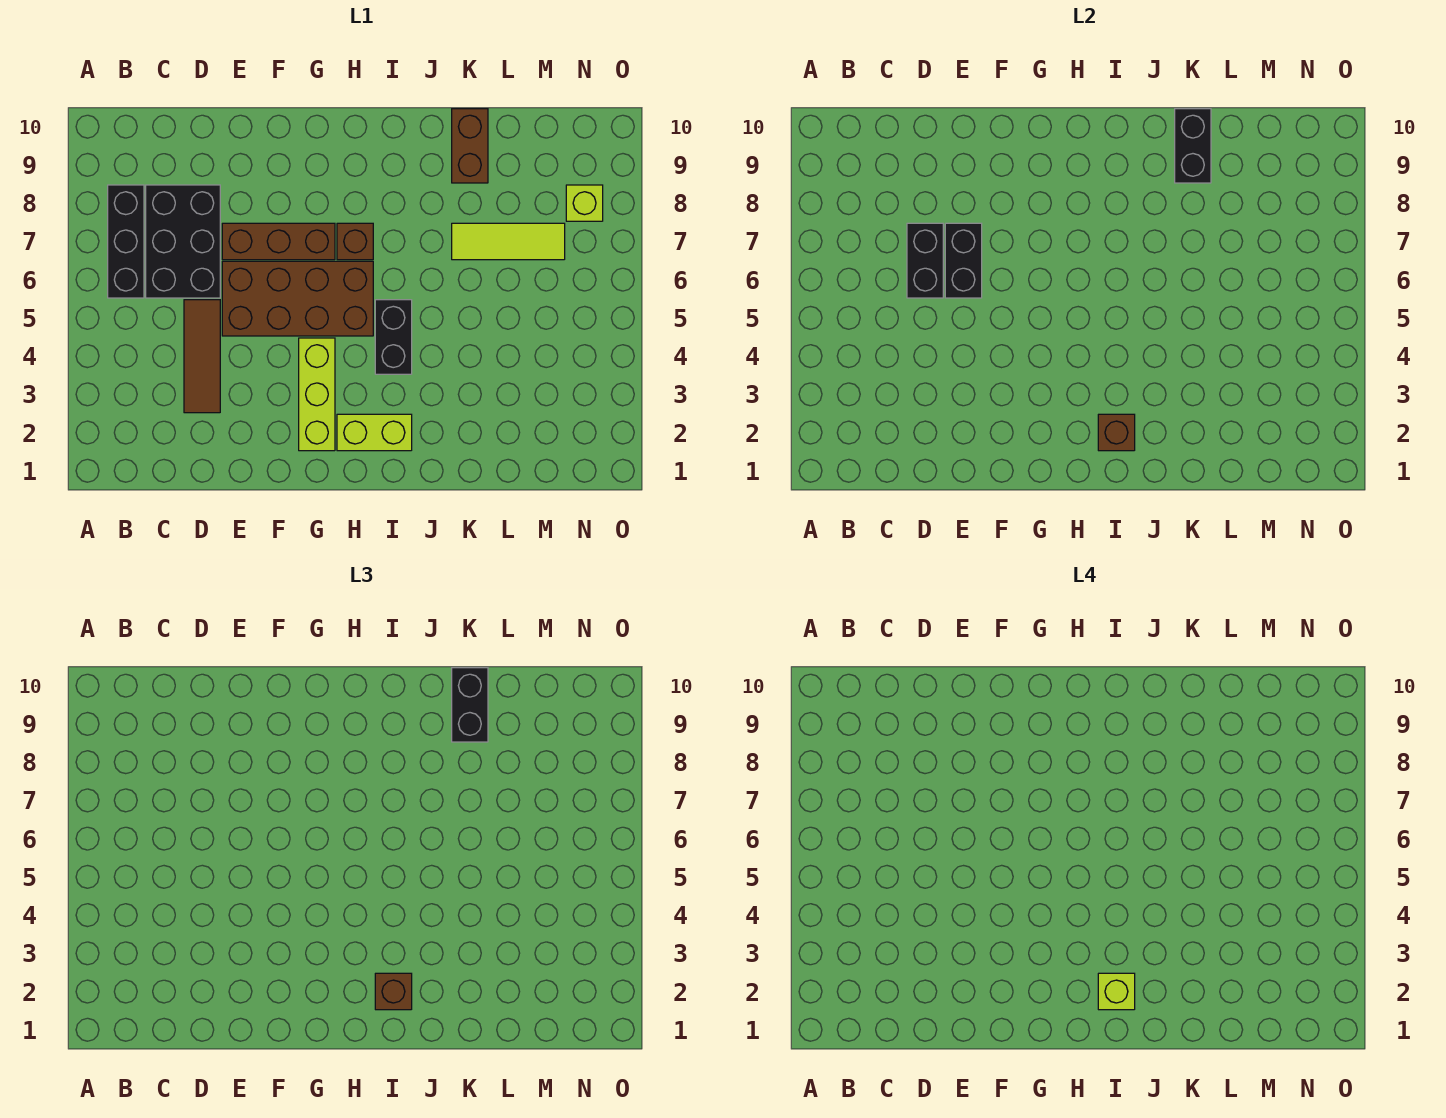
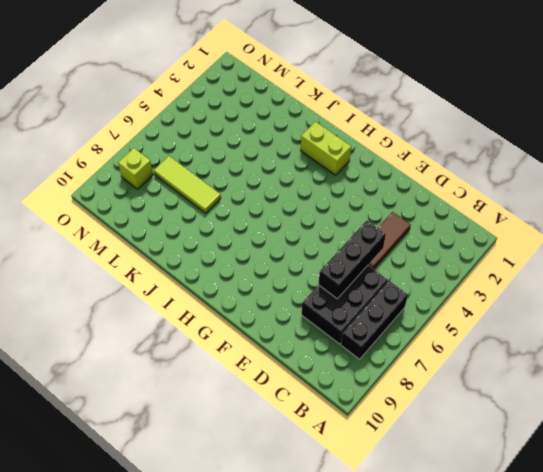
black 1x3 brick [318,221,386,299] -> black 1x2 brick [907,223,943,298]
none -> brown 2x4 brick [222,261,373,336]
none -> brown 1x3 brick [222,223,335,260]
none -> lime 1x3 brick [299,338,335,451]

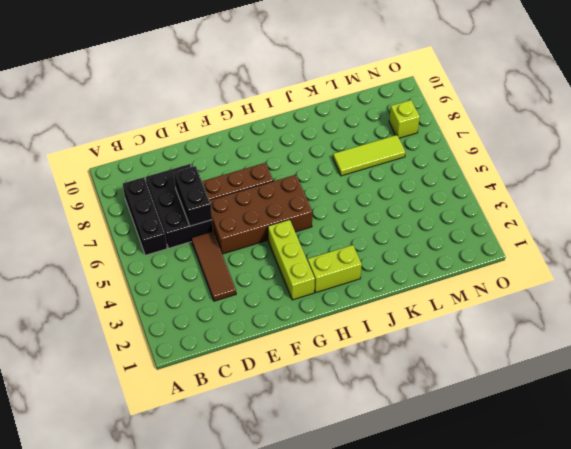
none -> brown 1x1 brick [337,223,373,260]
none -> black 1x2 brick [375,300,412,374]
none -> brown 1x2 brick [452,109,488,183]

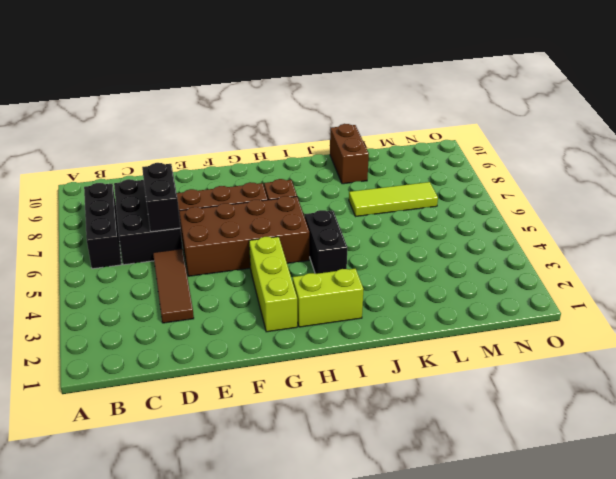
none -> lime 1x1 brick [566,185,603,221]
none -> black 1x2 brick [945,223,982,298]
none -> brown 1x1 brick [1098,414,1135,451]

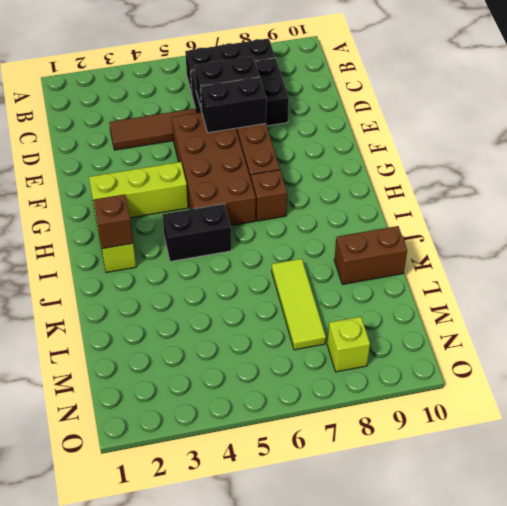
none -> black 1x2 brick [1175,109,1211,183]
none -> brown 1x1 brick [375,973,412,1010]
none -> black 1x2 brick [452,668,488,742]

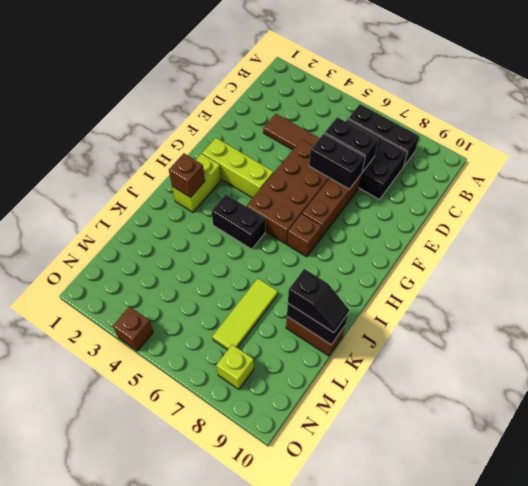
black 1x2 slope [288,269,349,333] -> black 1x2 brick [452,668,488,742]
brown 1x1 brick [113,307,153,351] -> brown 1x1 brick moved to [375,973,412,1010]
none -> lime 1x1 brick [1098,973,1135,1010]

